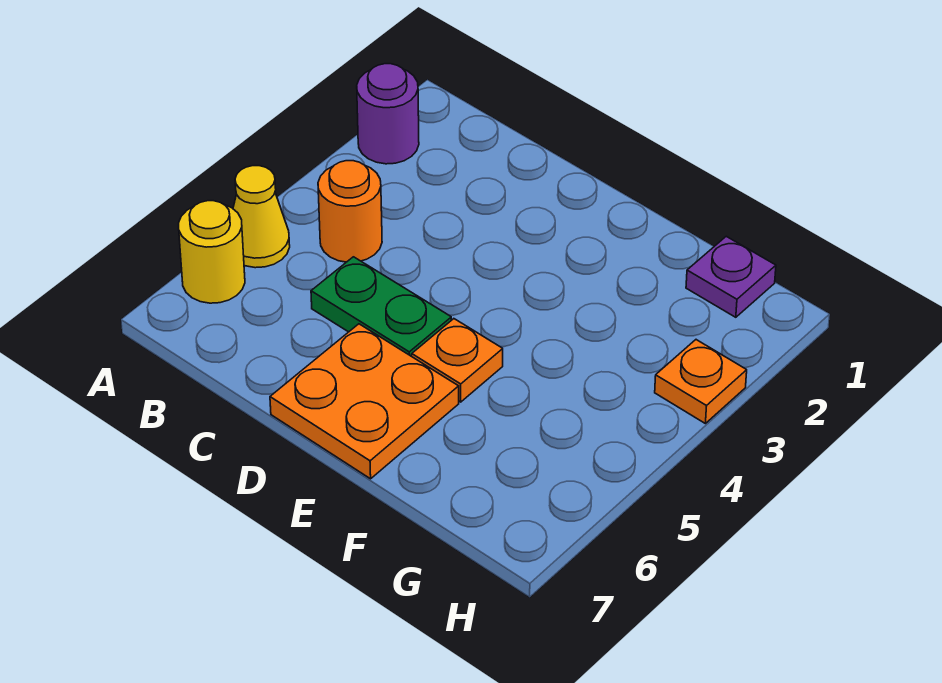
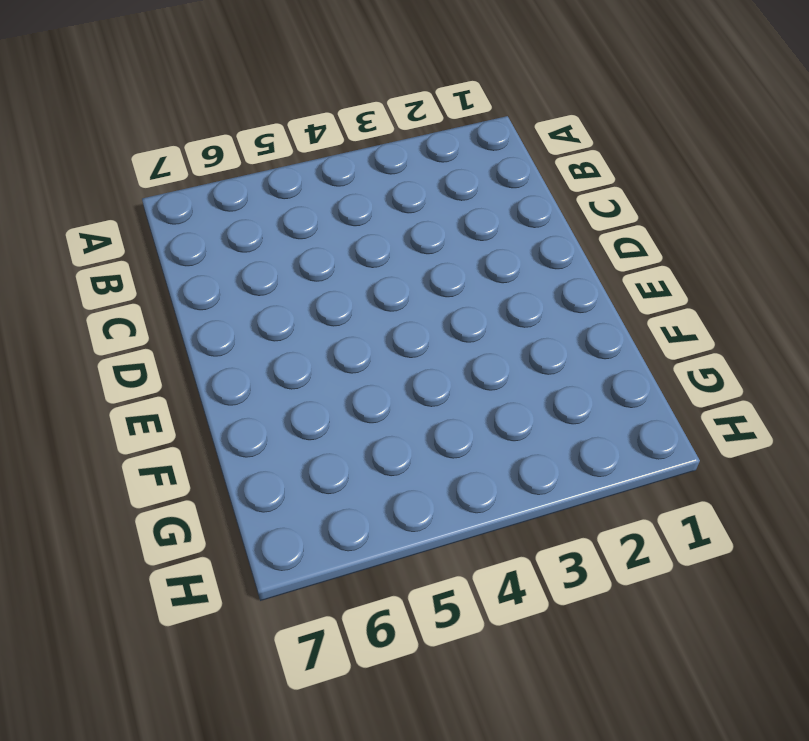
none -> purple 1x1 round brick [357,64,419,164]
none -> yellow 1x1 cone [233,166,290,268]

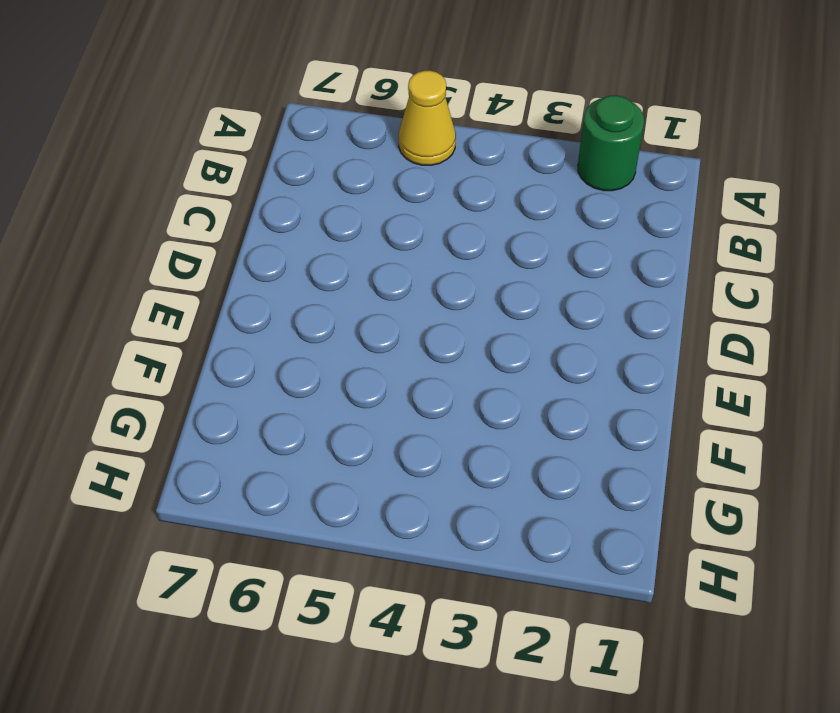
green 1x1 round brick [578,95,644,191] -> purple 1x1 round brick [357,64,419,164]
none -> yellow 1x1 round brick [179,201,245,303]
none -> orange 1x1 round brick [318,161,382,262]

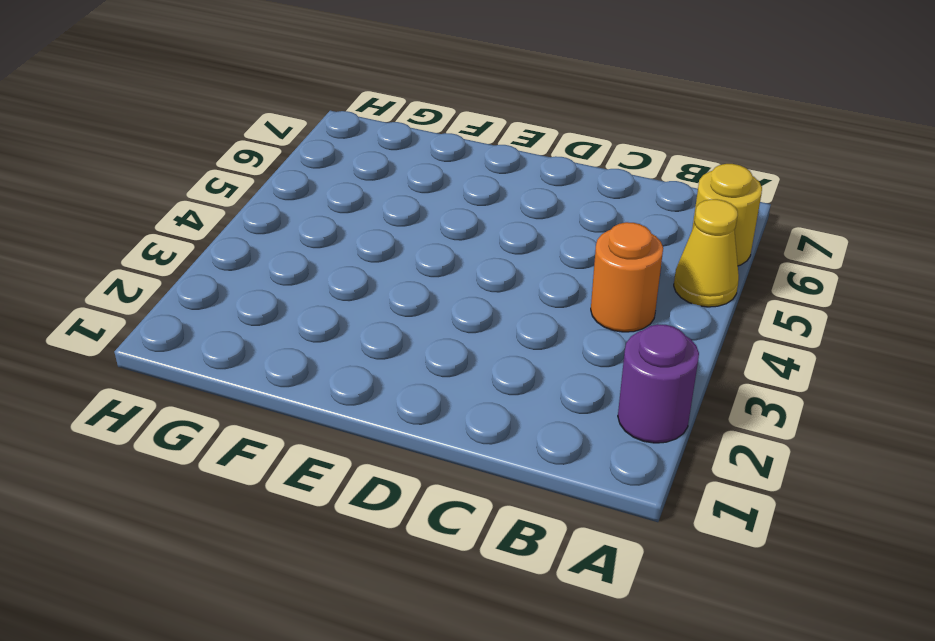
none -> green 1x2 plate [311,257,451,356]
none -> orange 2x2 plate [270,324,459,479]

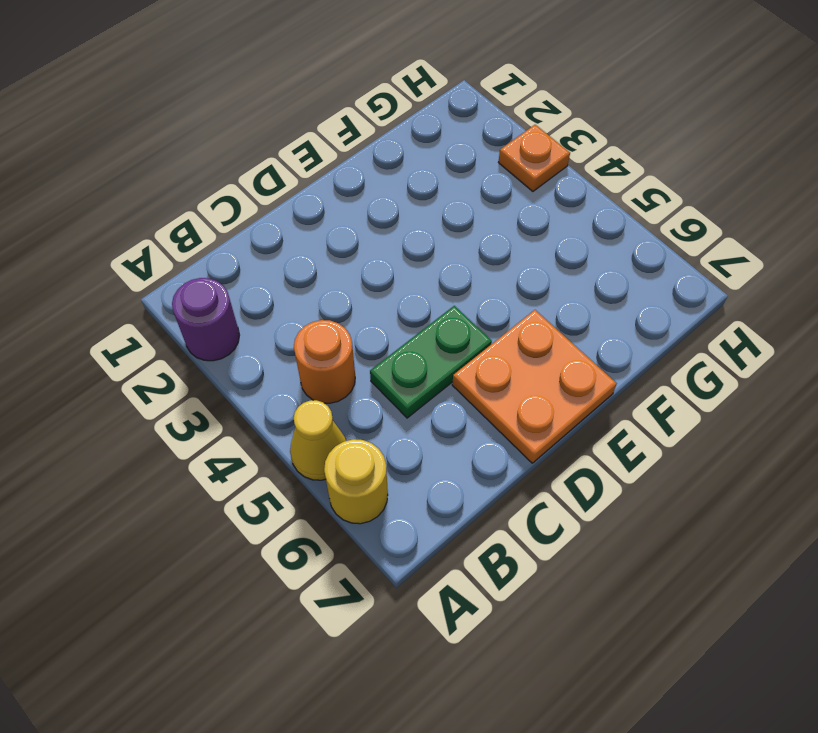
none -> orange 1x1 plate [412,319,503,402]
none -> purple 1x1 plate [686,236,776,317]

